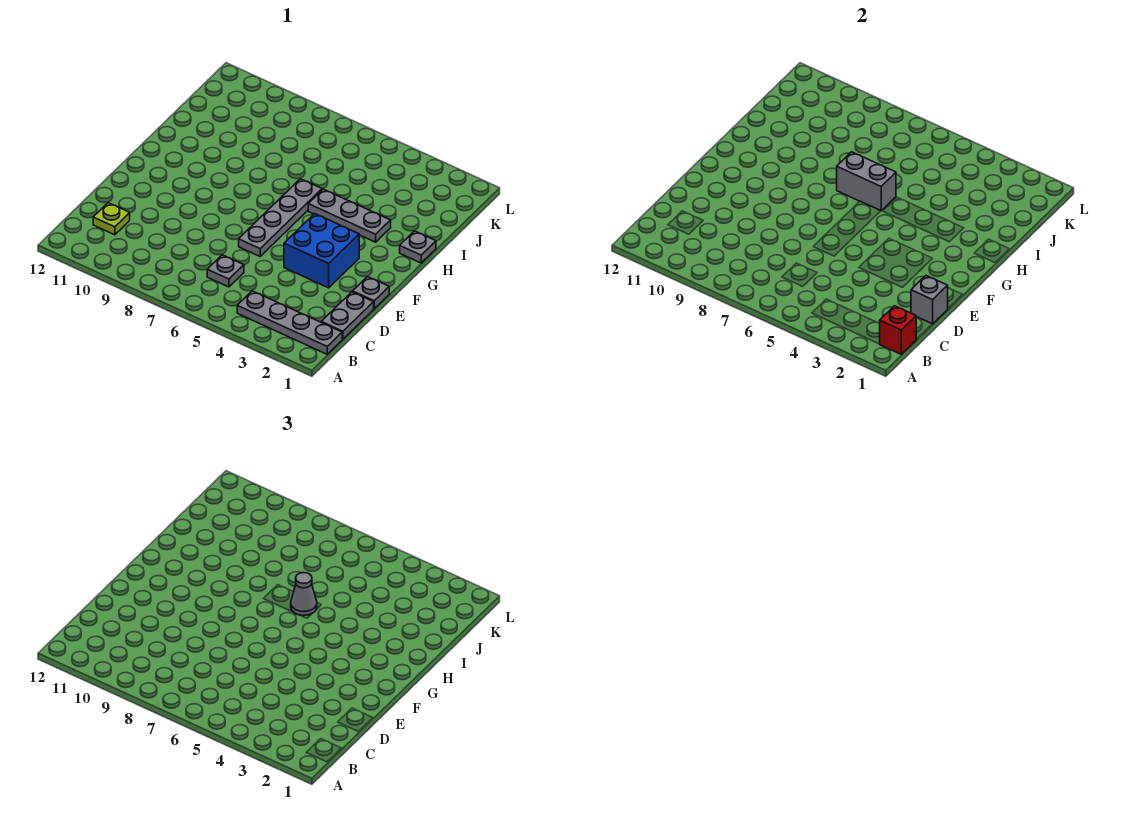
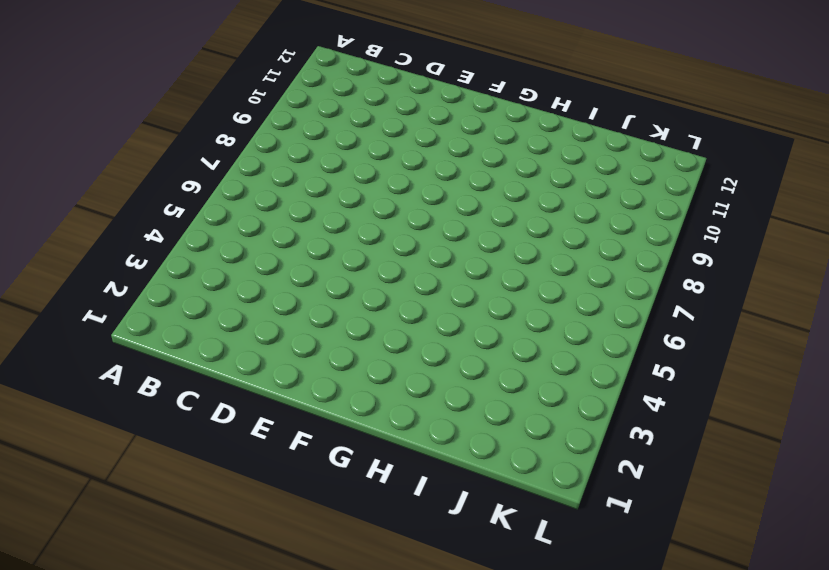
none -> grey 1x4 plate [237,291,342,354]
none -> grey 1x2 plate [321,292,374,339]
none -> grey 1x1 plate [207,255,244,287]

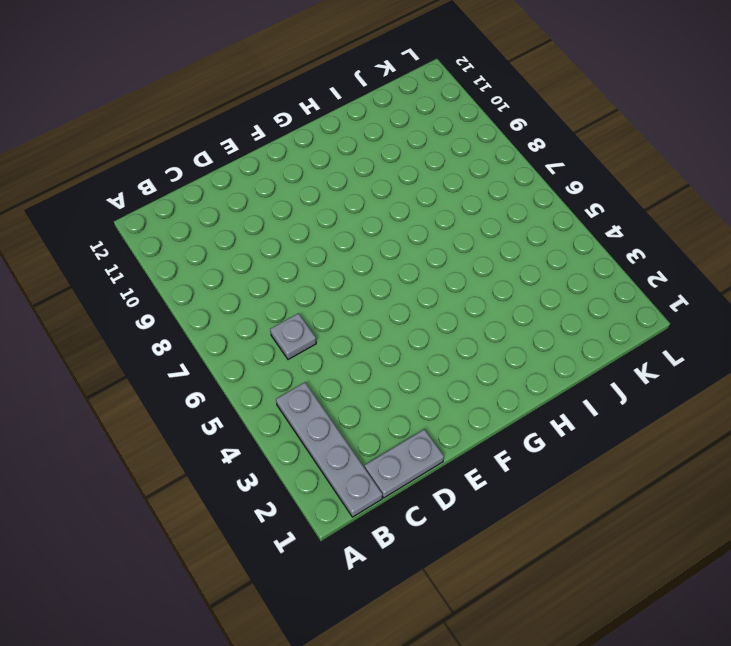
none -> lime 1x1 plate [93,203,130,235]
none -> grey 1x1 plate [353,277,389,309]
none -> blue 2x2 brick [284,214,359,288]

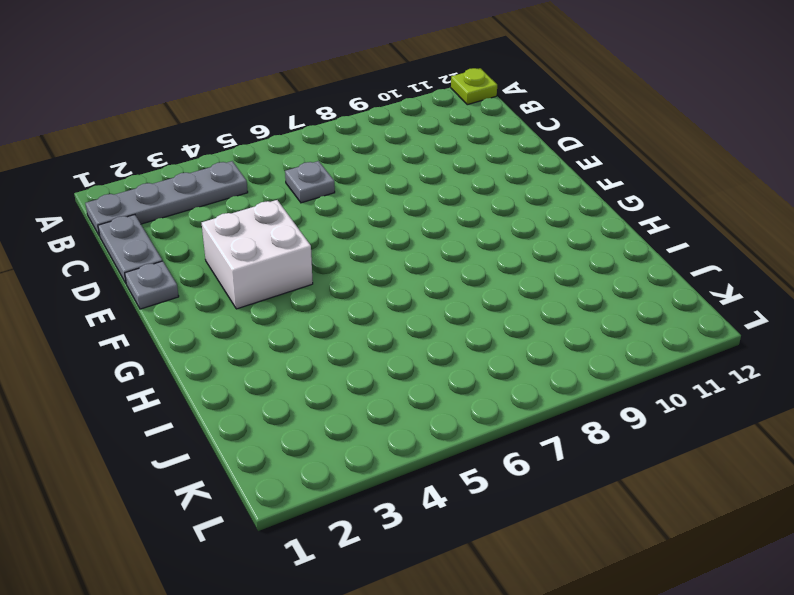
lime 1x1 plate [451,68,497,105] -> lime 1x1 plate moved to [93,203,130,235]
white 2x2 brick [202,200,313,309] -> blue 2x2 brick [284,214,359,288]
none -> grey 1x4 plate [239,179,322,256]
none -> grey 1x1 plate [400,231,436,263]
none -> grey 1x3 plate [308,189,391,242]

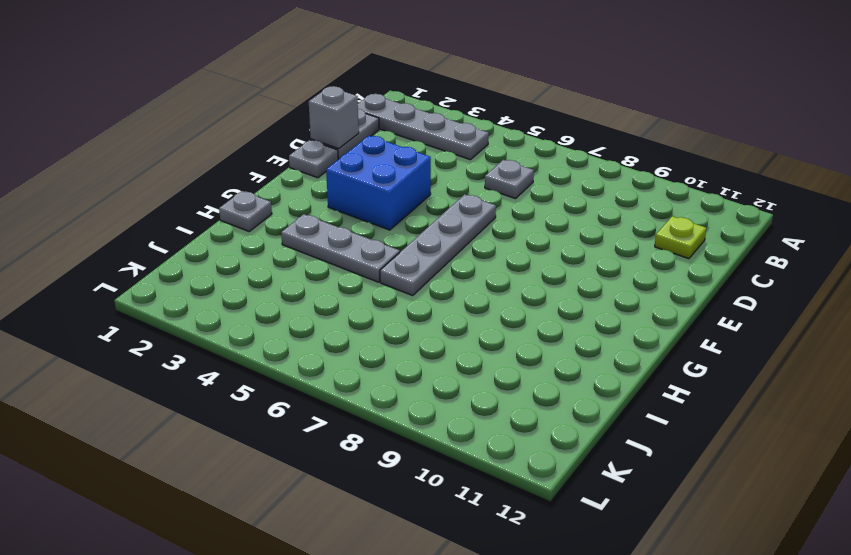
none -> red 1x1 brick [880,306,916,354]
none -> grey 1x2 brick [837,152,896,211]
none -> grey 1x1 cone [291,573,317,615]

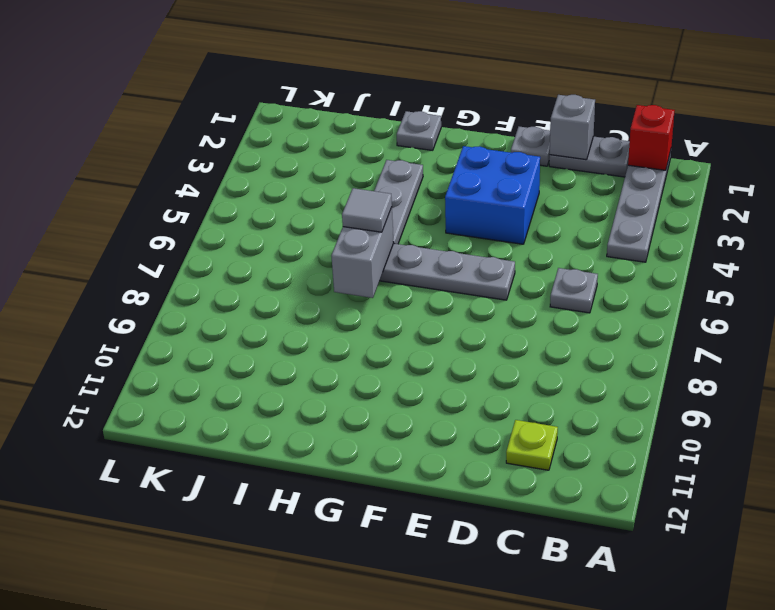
grey 1x1 tile [342,188,392,232] -> grey 1x1 cone [291,573,317,615]

